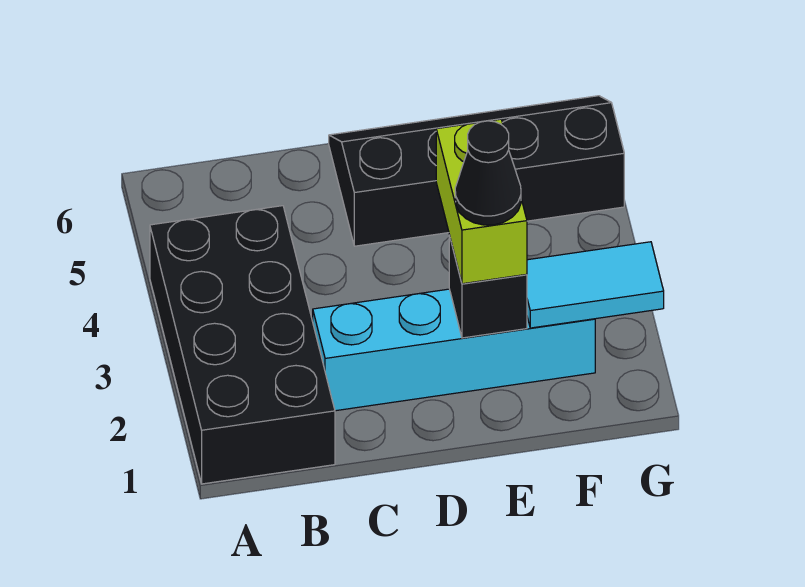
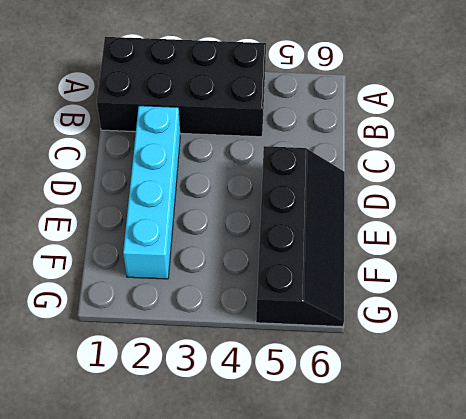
none -> black 1x1 brick [449,235,527,338]
none -> cyan 1x2 tile [527,242,664,328]

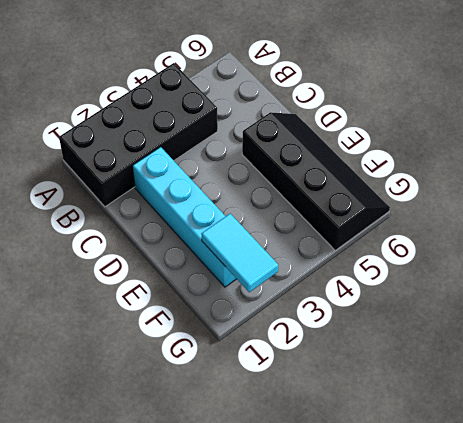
none -> black 1x1 brick [449,235,527,338]
none -> lime 1x2 brick [436,119,527,284]

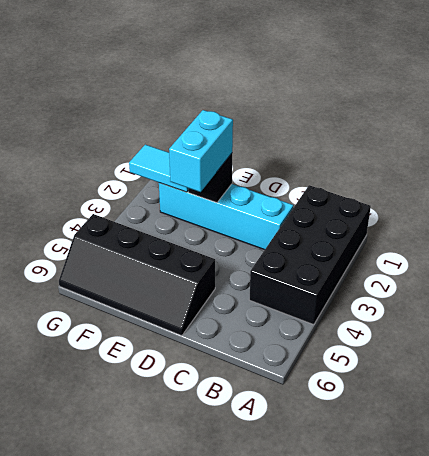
cyan 1x2 brick [169,110,233,192] -> lime 1x2 brick [436,119,527,284]
none -> black 1x1 cone [455,121,521,225]

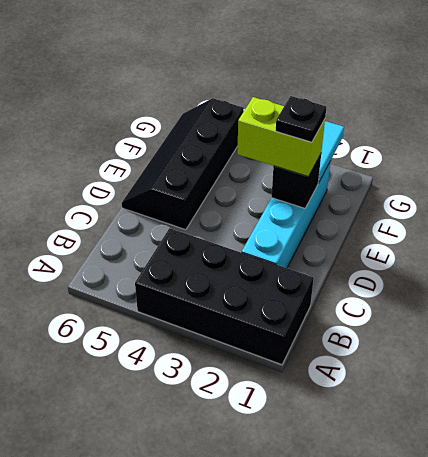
black 1x1 plate [276,96,326,142] -> black 1x1 cone [455,121,521,225]

